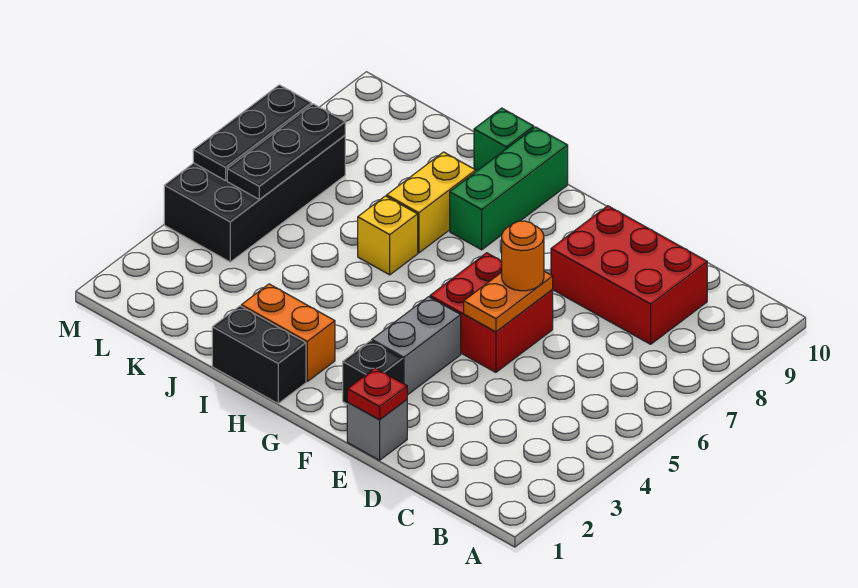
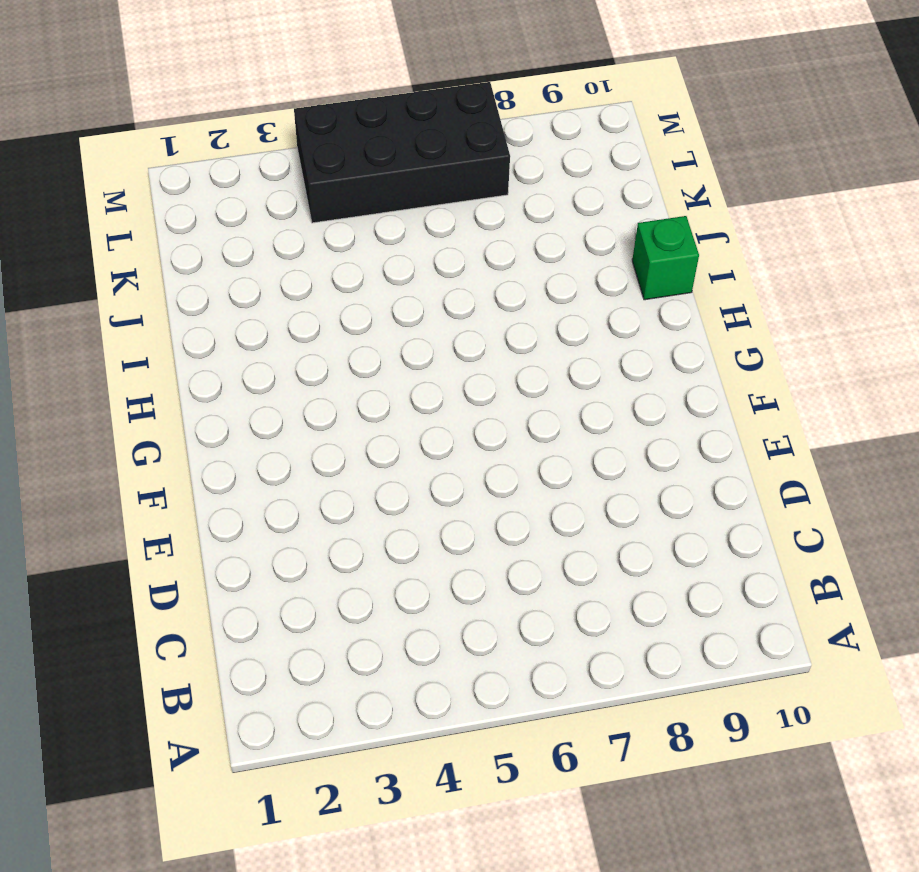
none -> red 2x3 brick [551,206,707,344]
none -> grey 1x1 brick [347,400,407,460]
none -> red 2x2 brick [430,253,553,372]

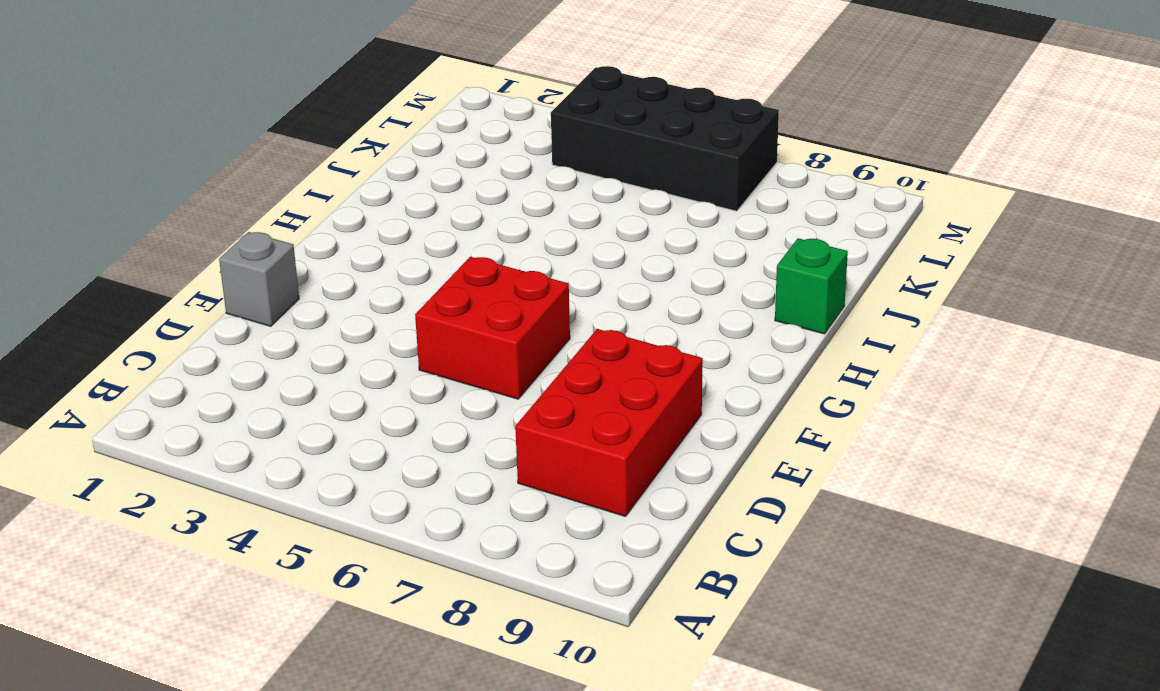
none -> black 1x1 brick [343,341,403,404]
none -> grey 1x2 brick [372,297,461,395]
none -> black 1x2 brick [212,306,306,403]

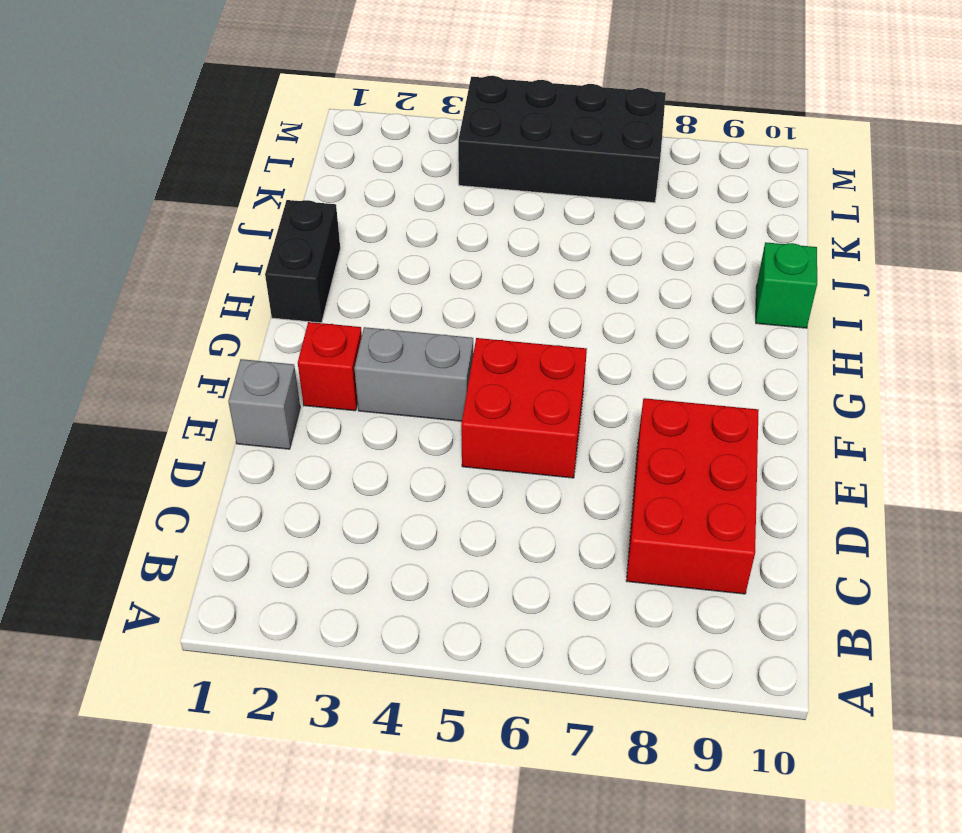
red 1x1 brick [298,322,362,411] -> black 1x1 brick [343,341,403,404]
none -> orange 1x2 brick [241,284,335,381]
none -> green 1x3 brick [450,127,568,250]
none -> yellow 1x1 brick [358,196,418,275]

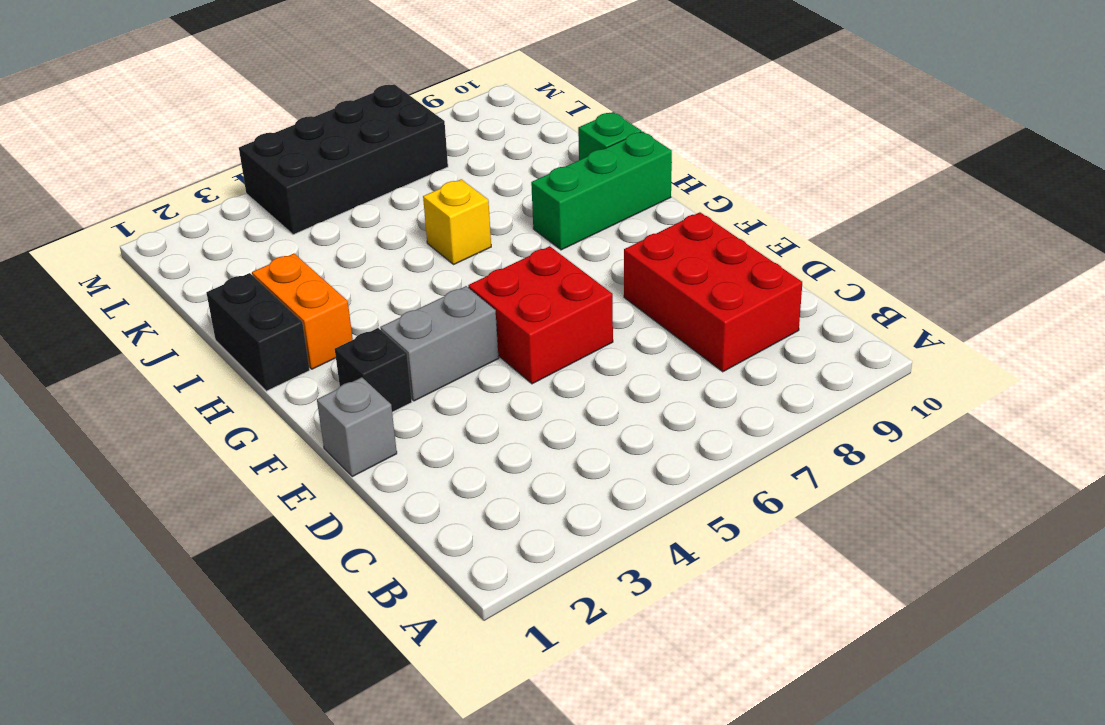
none -> yellow 1x2 brick [387,152,476,253]
none -> red 1x1 plate [347,368,407,420]
none -> orange 1x2 plate [464,271,553,332]

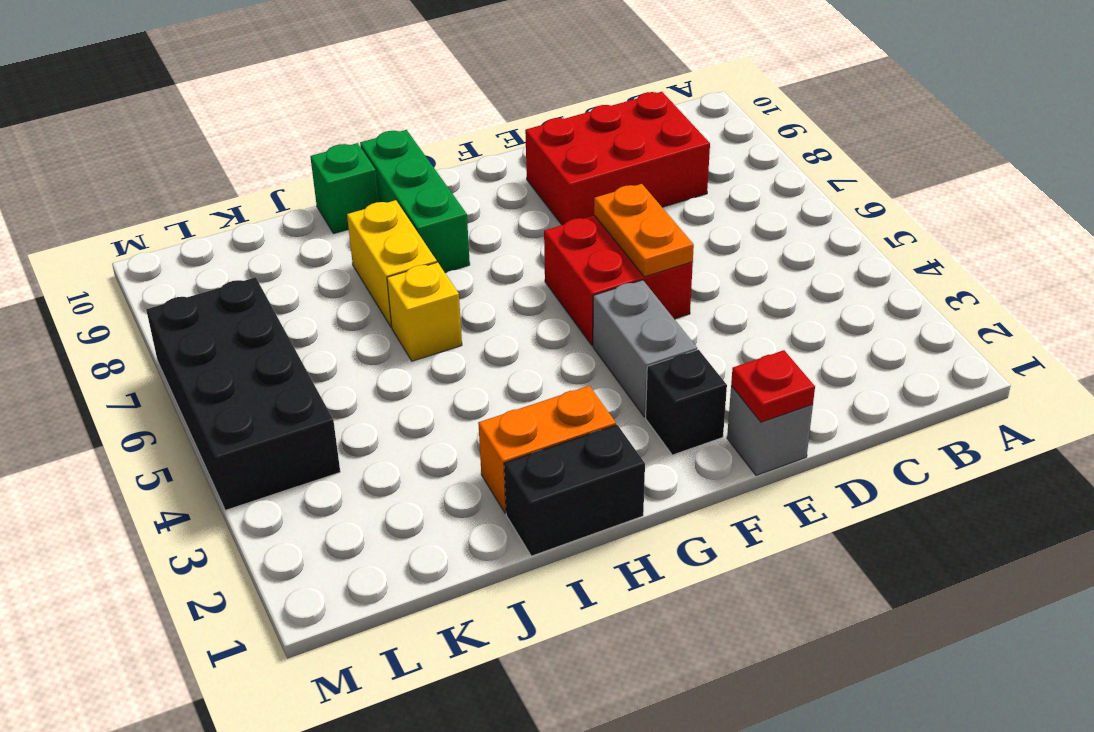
none -> black 1x3 plate [227,104,345,200]
none -> black 1x3 plate [193,85,311,181]
none -> orange 1x1 round brick [502,221,544,291]

